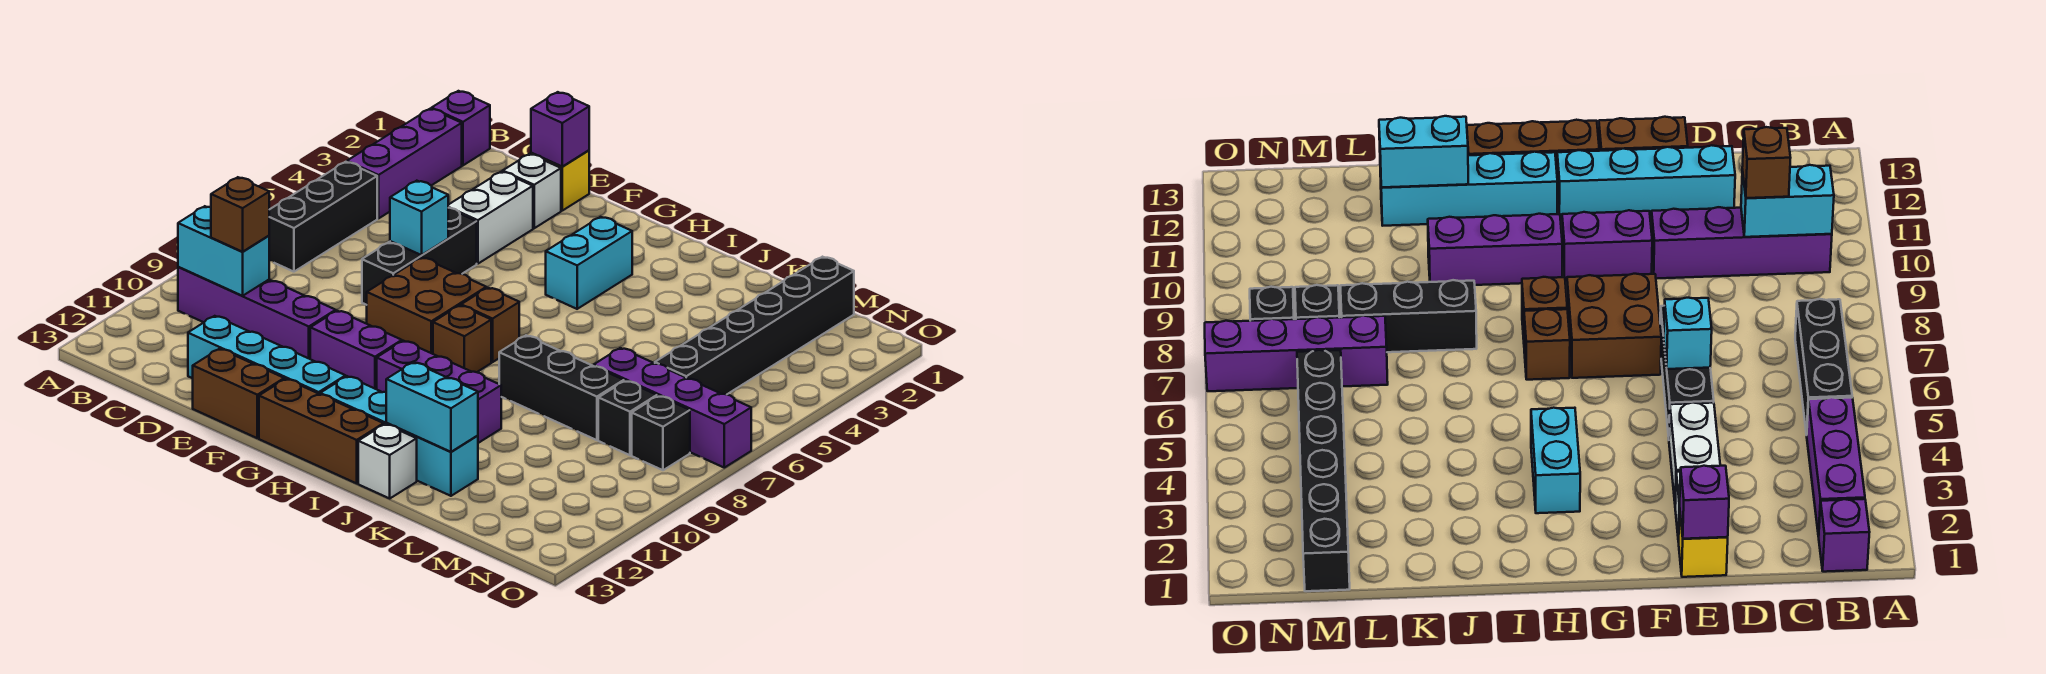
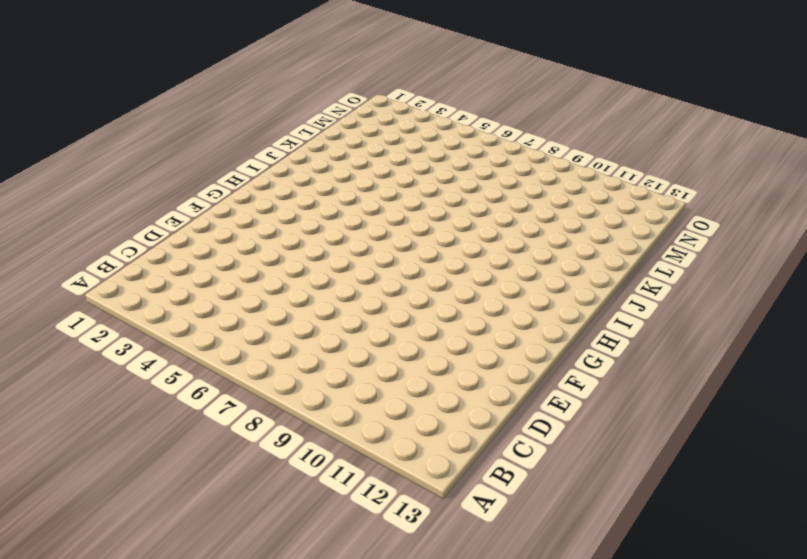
none -> purple 1x1 brick [432,91,490,165]
none -> purple 1x3 brick [347,109,462,219]
none -> black 1x3 brick [269,162,377,272]

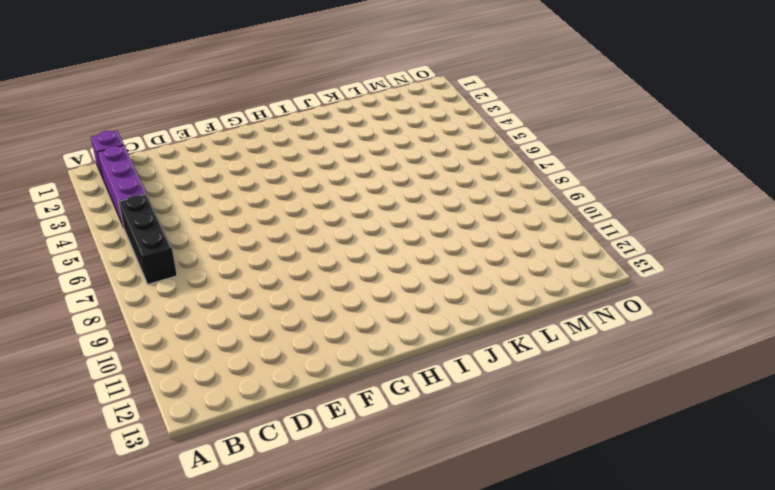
none -> purple 1x4 brick [178,267,336,359]
none -> cyan 1x4 brick [188,316,346,394]
none -> yellow 1x1 brick [531,150,589,211]

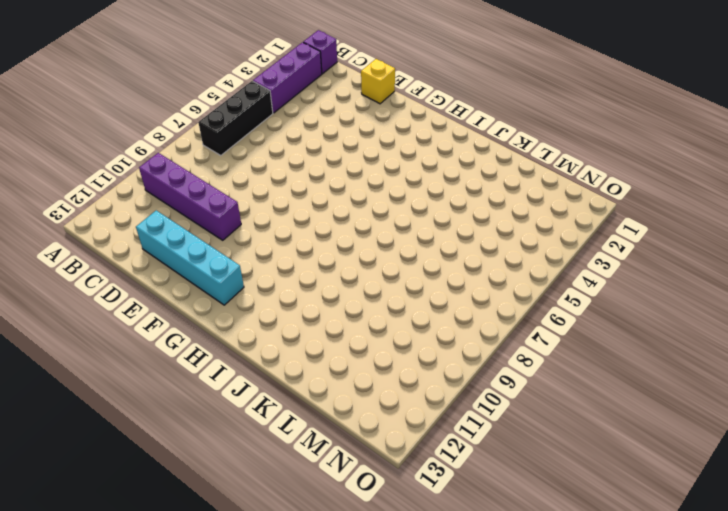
none -> white 1x1 brick [503,154,561,228]
none -> white 1x2 brick [448,172,533,264]
none -> black 1x3 brick [362,208,477,305]

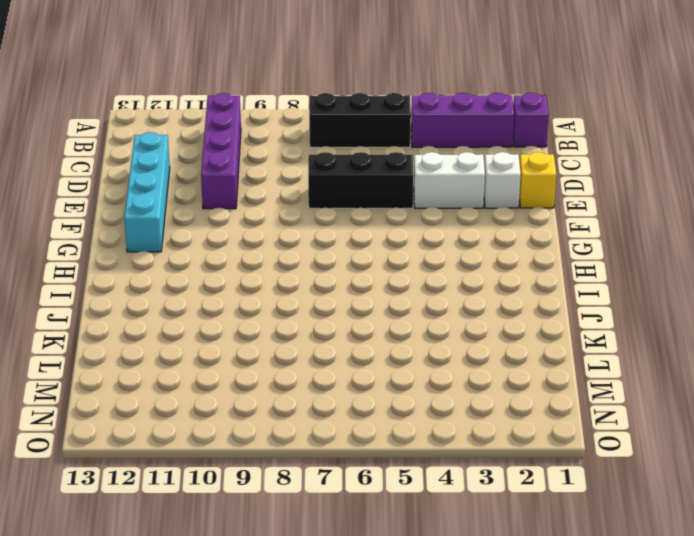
none -> brown 1x2 brick [192,349,284,438]
none -> brown 2x2 brick [367,257,486,354]
none -> purple 1x2 brick [310,311,402,389]

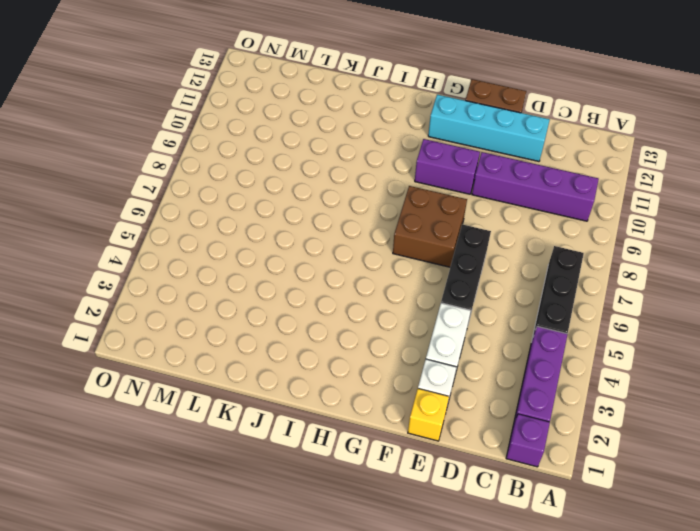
none -> brown 1x3 brick [259,379,384,483]
none -> cyan 1x2 brick [546,217,632,309]
none -> brown 1x1 brick [461,288,519,362]

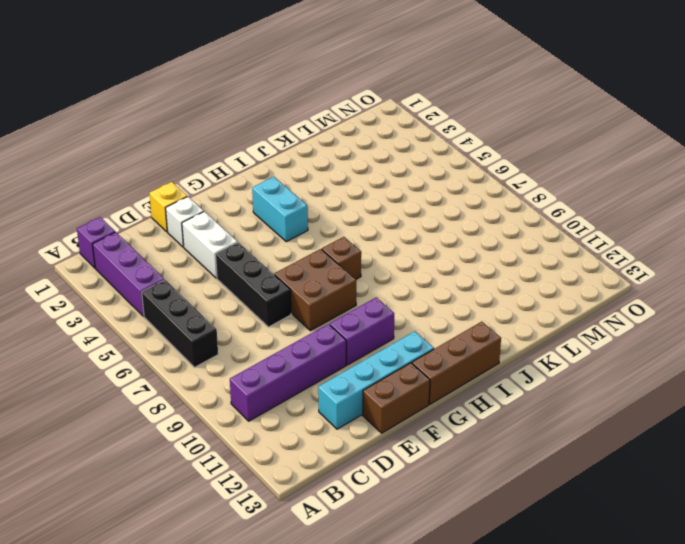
none -> brown 1x1 brick [433,305,491,372]
none -> purple 1x3 brick [377,341,501,443]
none -> cyan 1x4 brick [320,376,478,496]

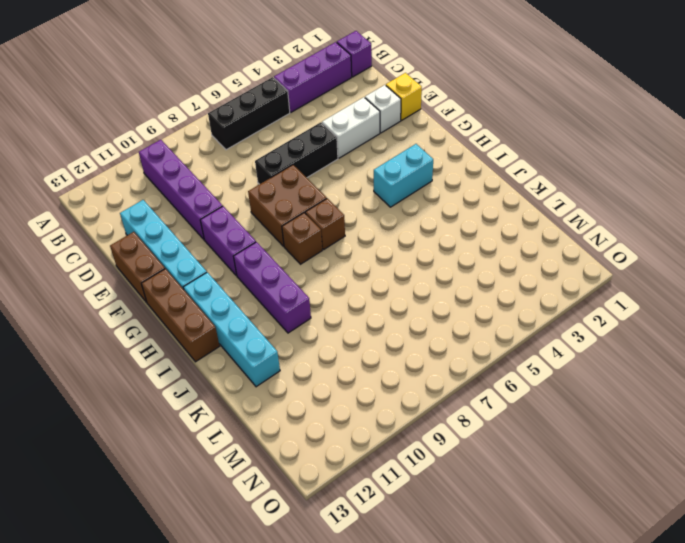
none -> black 1x3 brick [499,336,624,440]
none -> white 1x1 brick [358,424,417,498]
none -> purple 1x4 brick [594,348,751,468]

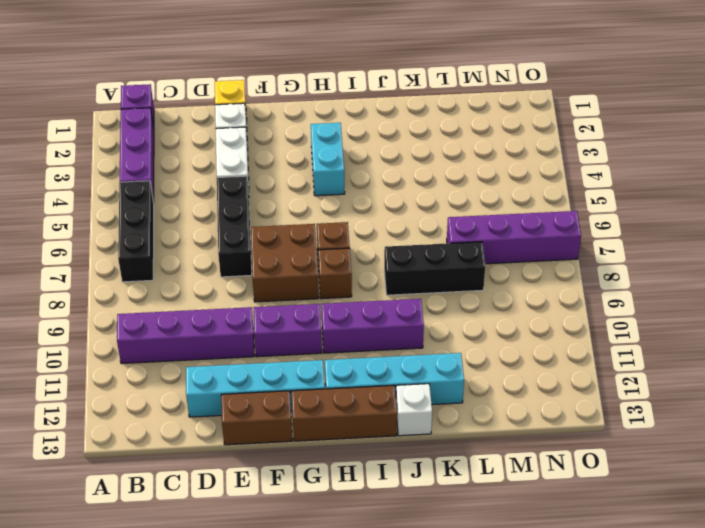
none -> black 1x6 brick [655,257,854,395]
none -> black 1x1 brick [598,381,657,455]
none -> black 1x1 brick [632,396,690,470]

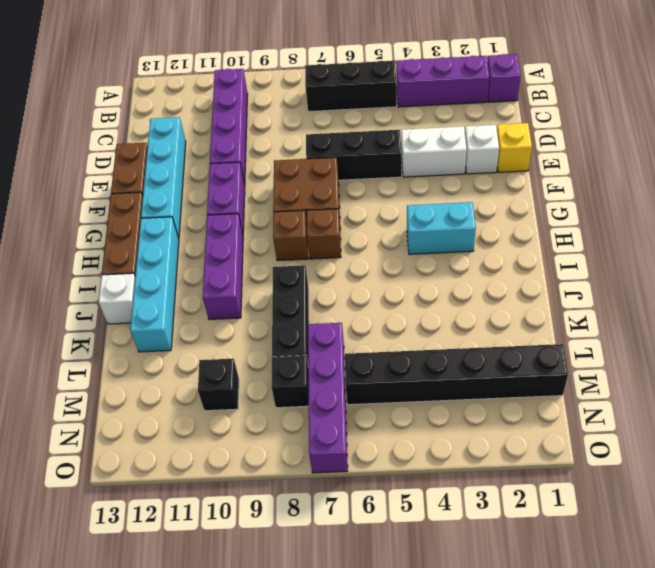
black 1x1 brick [198,359,239,411] -> black 1x1 brick moved to [632,396,690,470]
none -> cyan 1x2 brick [178,206,269,296]
none -> purple 1x1 brick [531,92,589,166]
none -> cyan 1x1 brick [390,181,448,255]

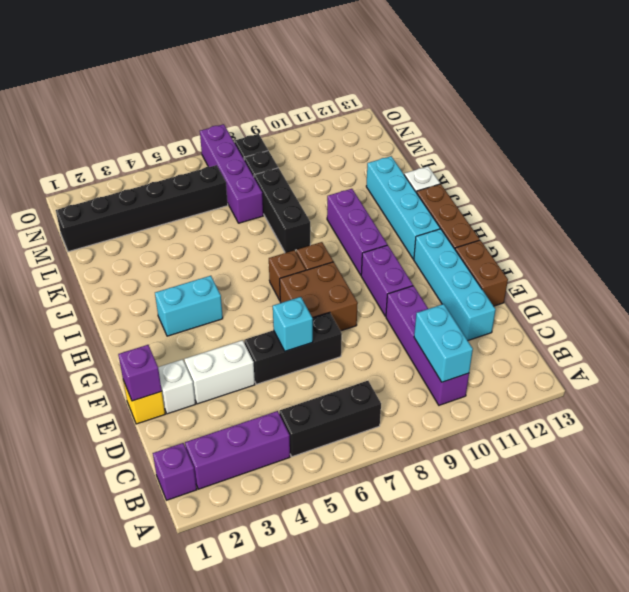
none -> cyan 1x2 brick [386,362,478,452]
none -> brown 1x1 brick [211,177,269,252]

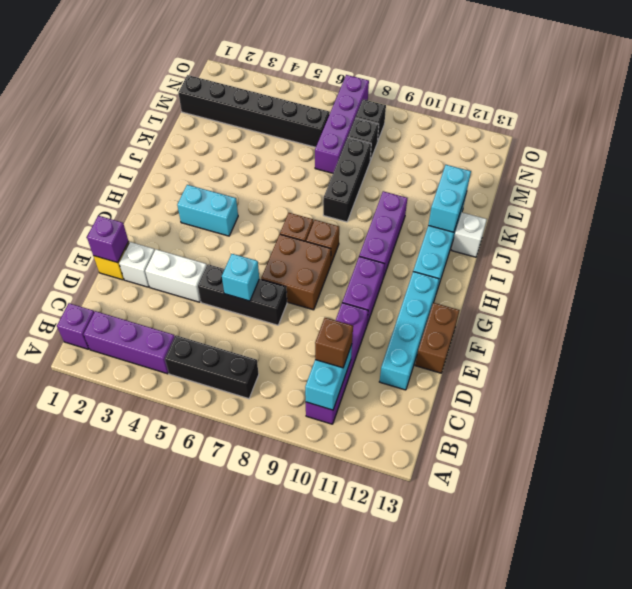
none -> brown 1x3 brick [259,379,384,483]

